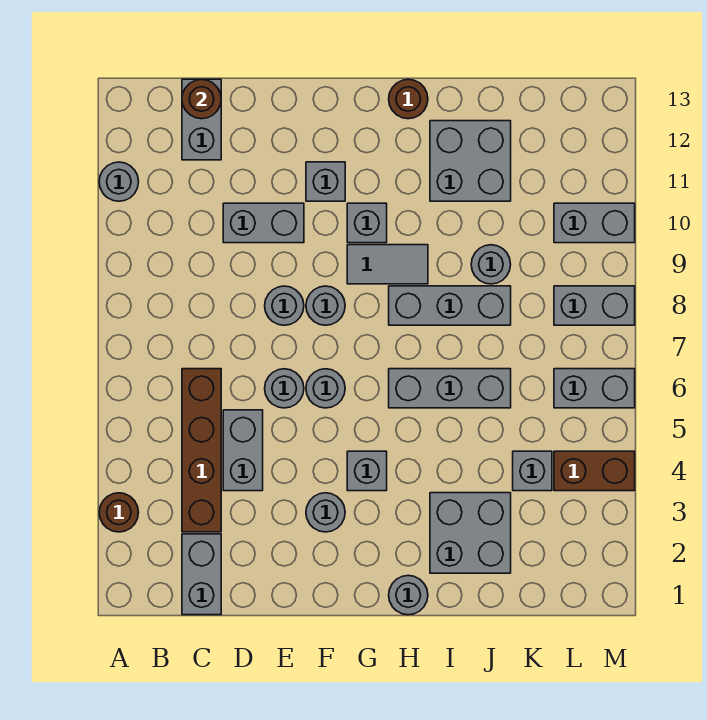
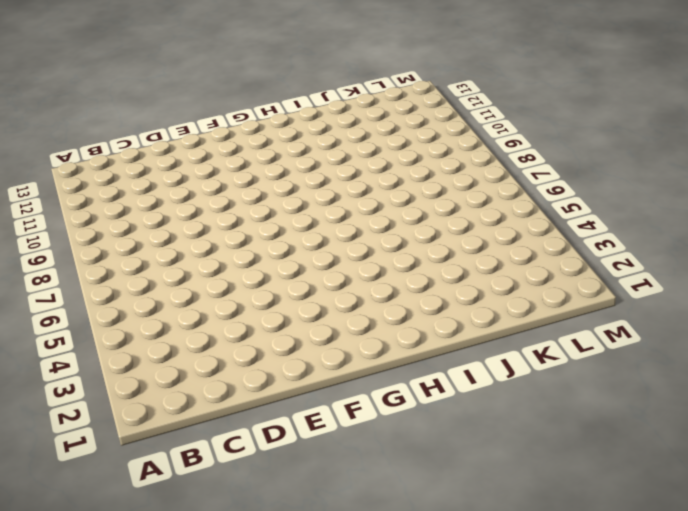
none -> brown 1x1 round brick [99,493,139,532]
none -> grey 1x1 round brick [99,162,139,201]
none -> grey 1x2 brick [182,534,221,615]

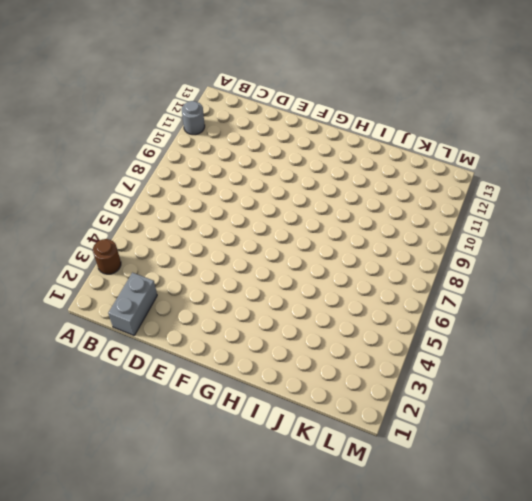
none -> brown 1x4 brick [182,369,221,532]
none -> grey 1x2 brick [182,79,221,160]
none -> grey 1x2 brick [223,410,263,491]

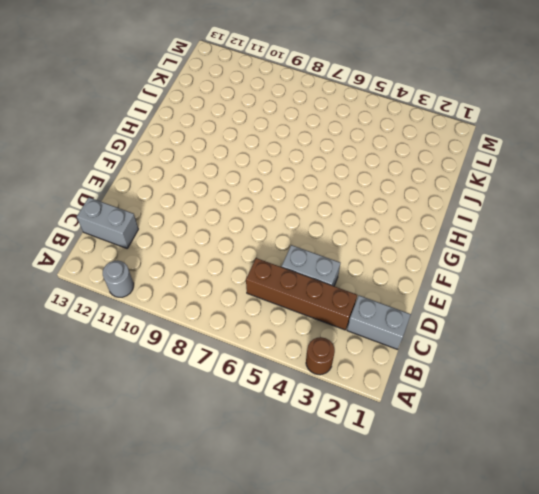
none -> grey 1x2 brick [223,203,304,243]
none -> grey 1x1 round brick [265,369,304,408]
none -> grey 1x1 round brick [265,286,304,325]

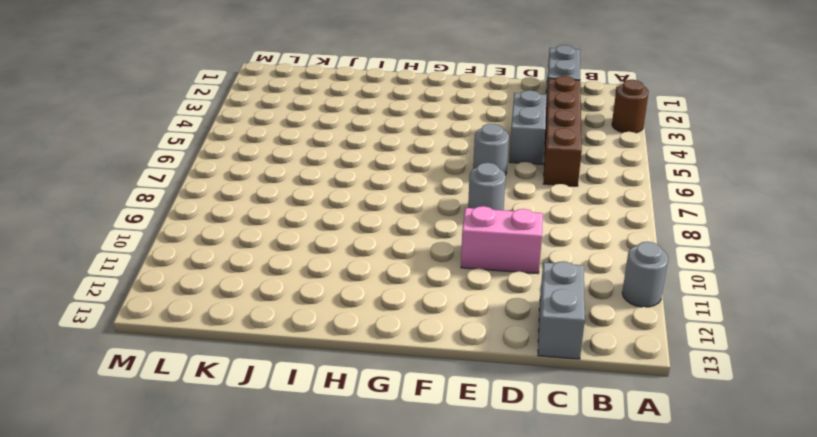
pink 1x2 brick [461,206,543,274] -> grey 1x2 brick [223,203,304,243]
none -> grey 1x1 round brick [306,493,345,532]
none -> grey 1x1 round brick [306,369,345,408]
none -> grey 1x1 round brick [306,286,345,325]

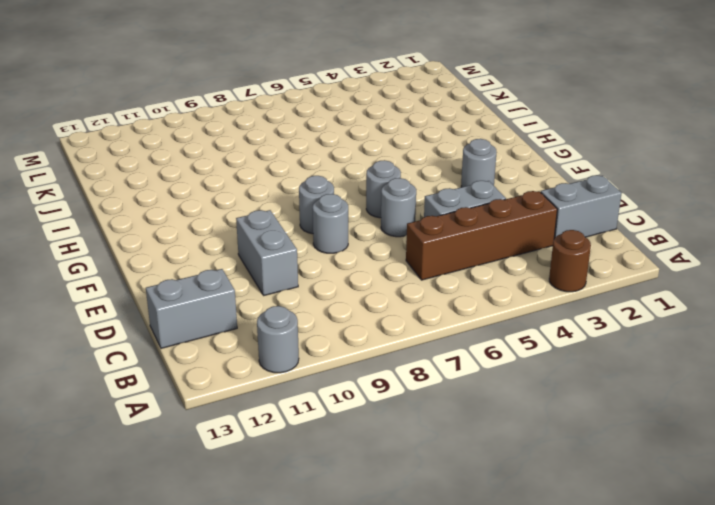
none -> grey 1x1 brick [306,162,345,201]
none -> grey 1x1 brick [347,451,387,491]
none -> grey 1x2 tile [347,245,428,284]

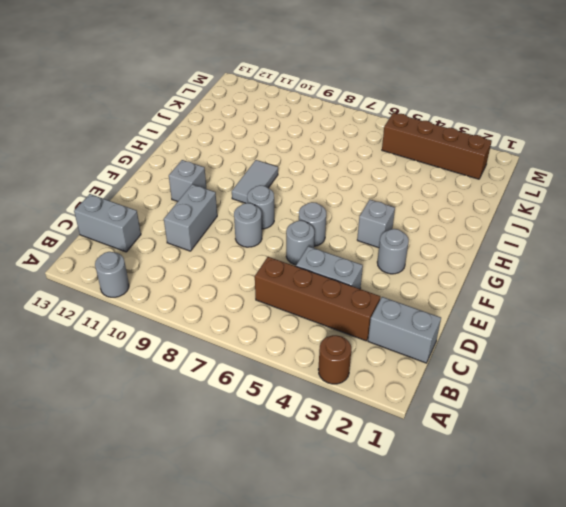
brown 1x4 brick [382,113,492,179] -> brown 1x2 brick [554,451,635,491]
none -> grey 1x1 brick [347,203,387,243]
none -> grey 1x1 round brick [389,576,428,615]
none -> grey 1x3 brick [389,369,511,408]

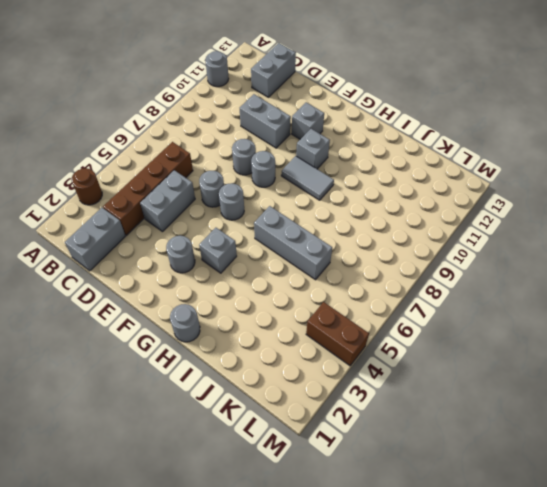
none -> grey 1x3 brick [389,286,511,325]
none -> brown 1x1 round brick [389,79,428,119]
none -> grey 2x2 brick [430,493,511,573]

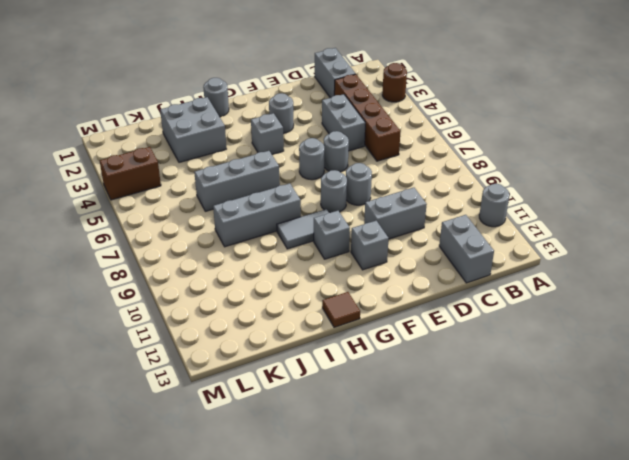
brown 1x1 tile [322,292,360,327] -> brown 1x1 round brick [389,79,428,119]
none -> grey 2x2 brick [430,121,511,201]
none -> grey 1x1 round brick [471,245,511,284]
none -> grey 1x1 brick [513,451,552,491]

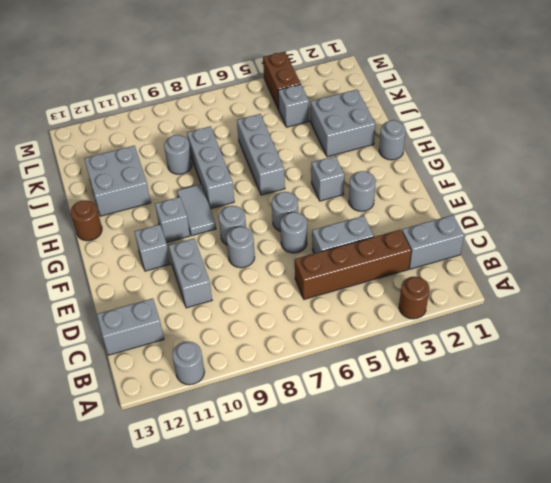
none -> grey 1x2 brick [554,369,635,408]
none -> grey 1x2 brick [554,286,635,325]
none -> grey 1x2 brick [554,203,635,243]

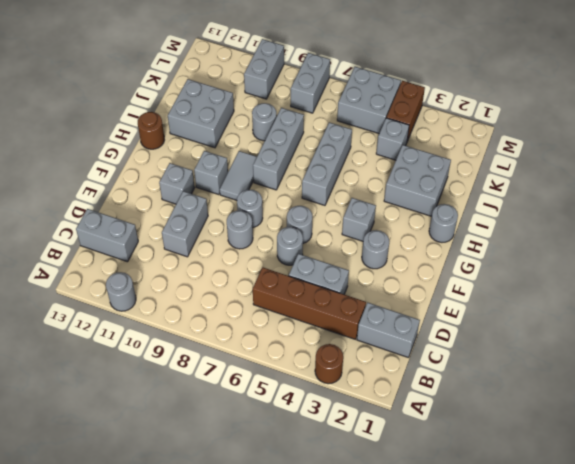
grey 2x2 brick [337,67,401,133] -> grey 1x2 brick [554,369,635,408]
none -> brown 1x1 round brick [182,79,221,119]

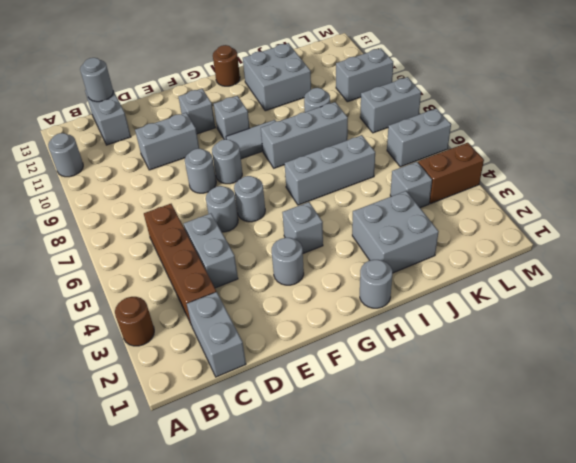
grey 1x1 round brick [80,58,113,102] -> brown 1x1 round brick [182,79,221,119]

